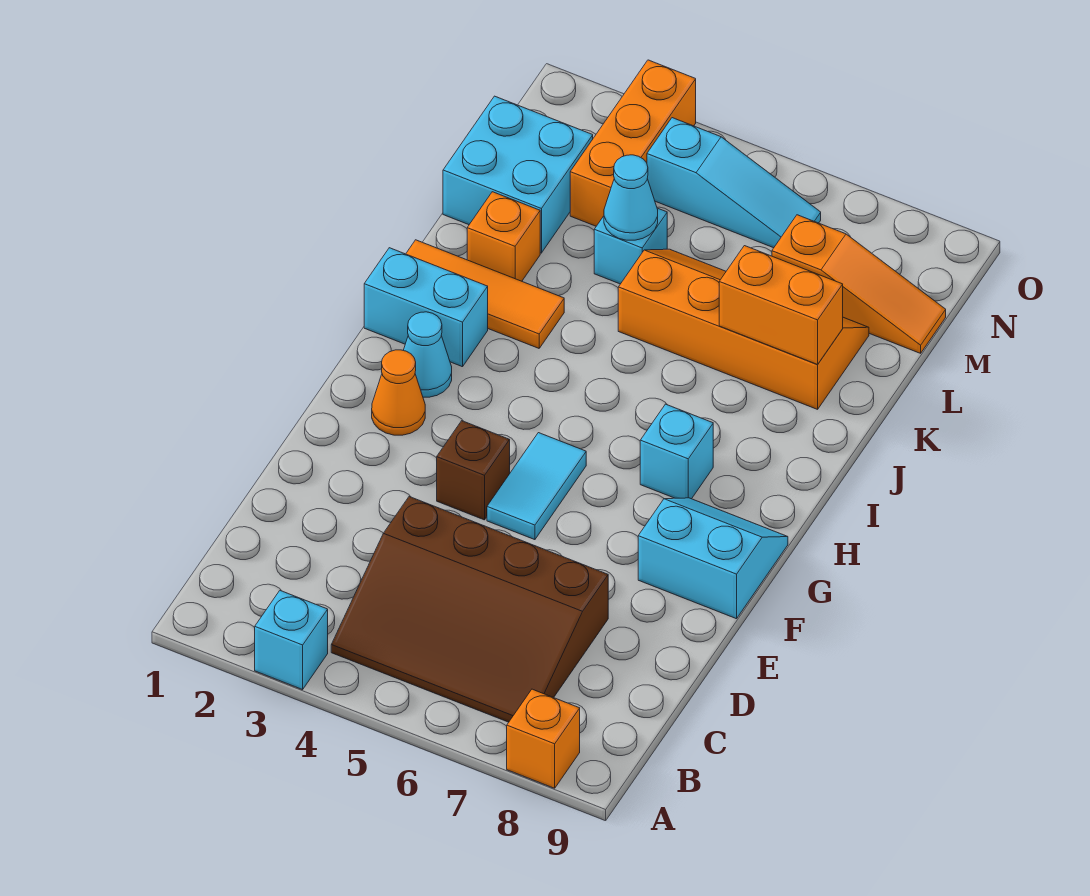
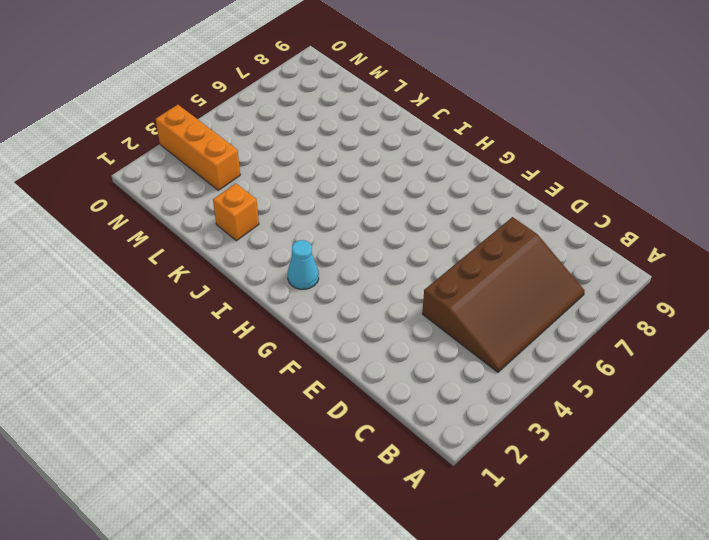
none -> cyan 1x1 brick [255,591,328,690]
none -> orange 1x1 brick [507,689,580,788]
none -> brown 1x1 brick [437,421,510,520]

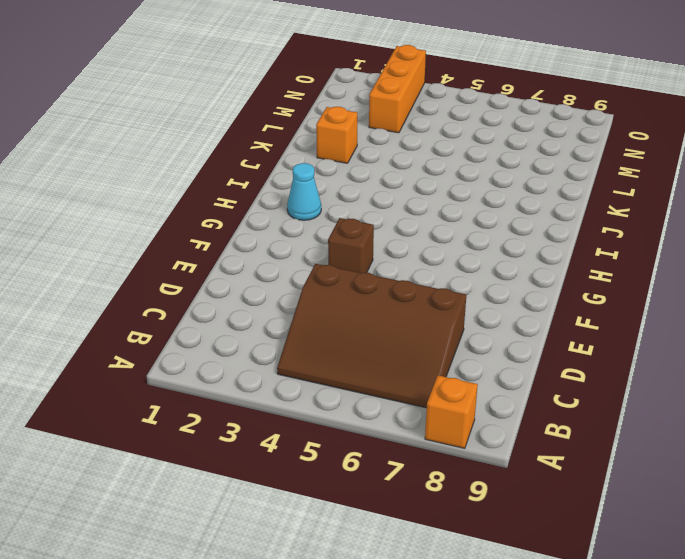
none -> cyan 1x1 brick [255,591,328,690]
none -> cyan 1x2 tile [487,433,586,540]
none -> cyan 2x2 slope [638,498,788,619]

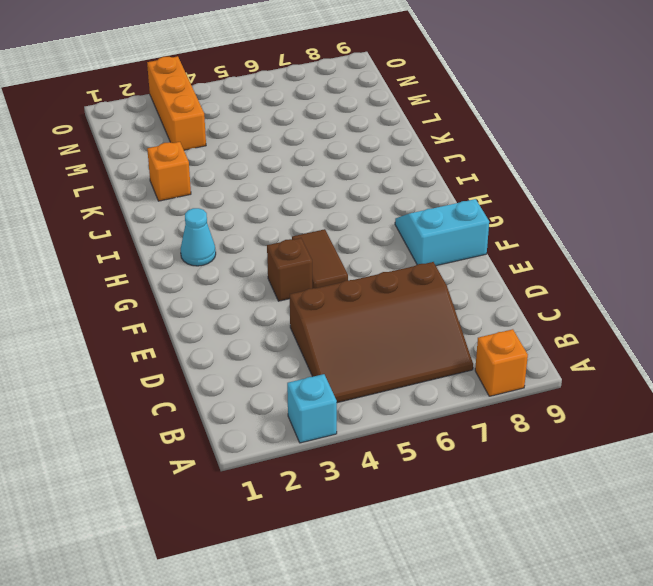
brown 1x2 tile [292,229,348,289] -> cyan 1x2 tile [487,433,586,540]
none -> orange 1x1 cone [372,350,425,435]
none -> cyan 1x1 brick [640,404,713,499]
none -> cyan 1x2 brick [364,248,488,367]

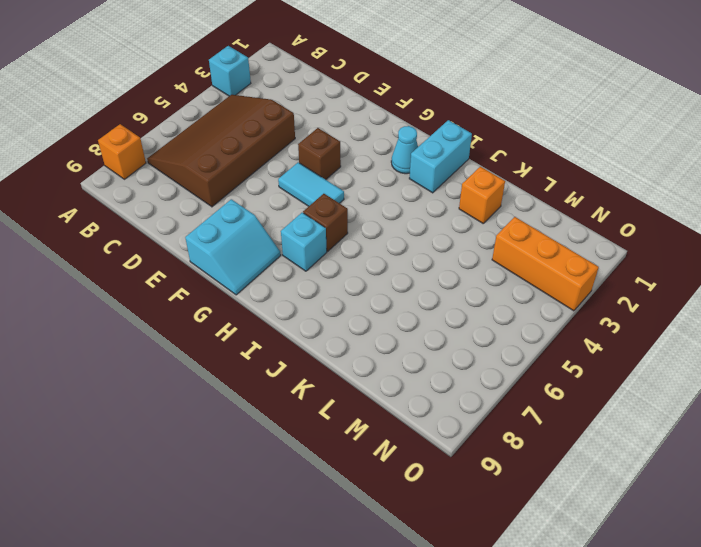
brown 1x1 brick [303,194,348,251] -> none
none -> orange 1x1 cone [372,350,425,435]
none -> orange 1x3 tile [406,240,564,348]
none -> orange 2x4 slope [618,249,869,409]

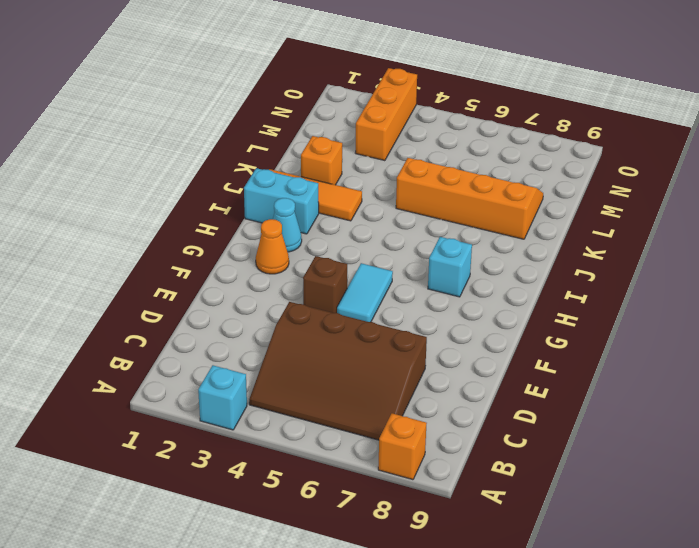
none -> cyan 2x2 slope [638,498,788,619]
none -> cyan 2x2 brick [443,96,593,253]
none -> cyan 1x1 brick [594,208,667,284]

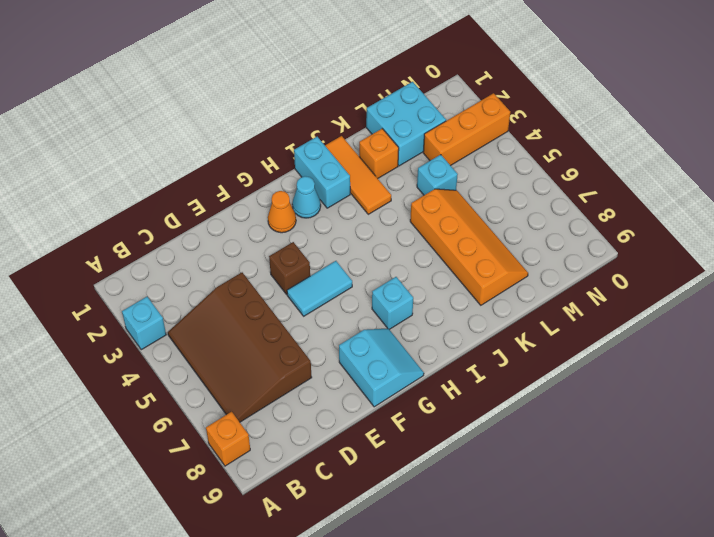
none -> orange 1x3 slope [772,215,946,353]
none -> cyan 1x3 slope [647,118,821,248]
none -> orange 1x2 brick [719,246,843,364]

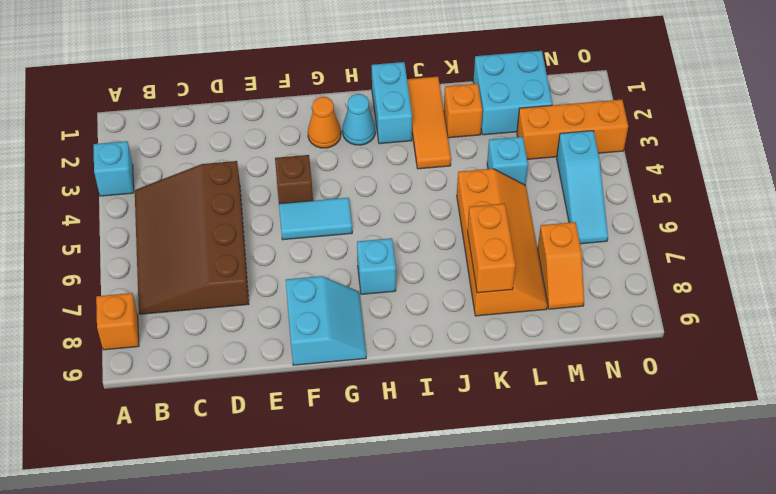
orange 1x2 slope [538,222,584,309] -> orange 1x3 slope [772,215,946,353]
none -> cyan 1x1 cone [604,155,658,240]

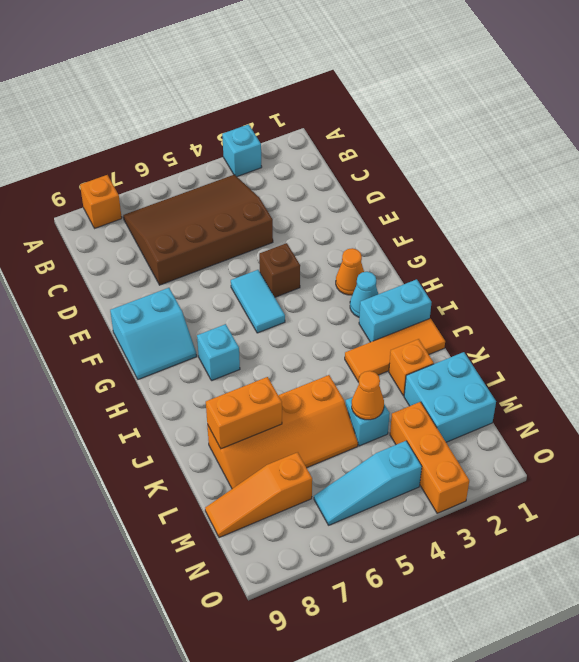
orange 1x1 cone [352,371,384,420] -> cyan 1x1 cone [604,155,658,240]

